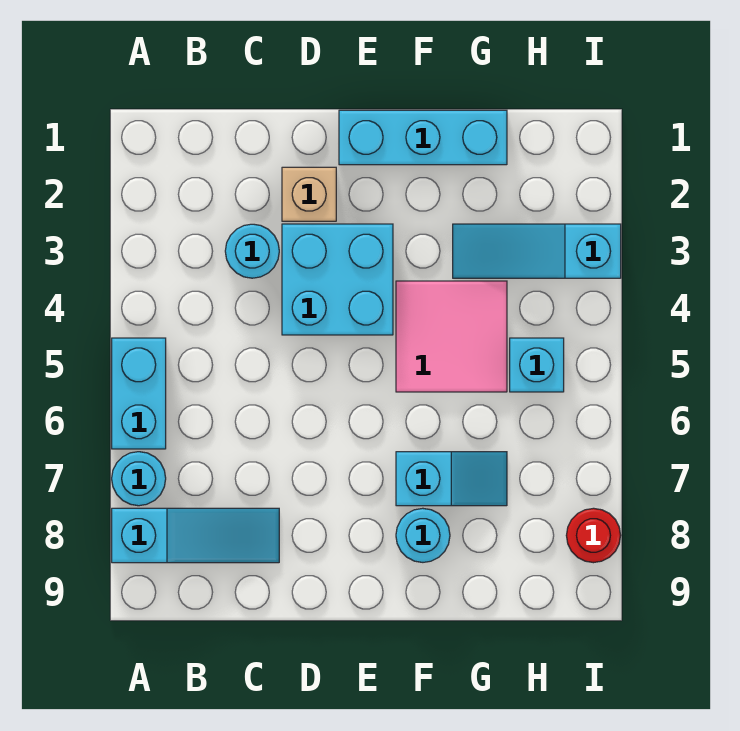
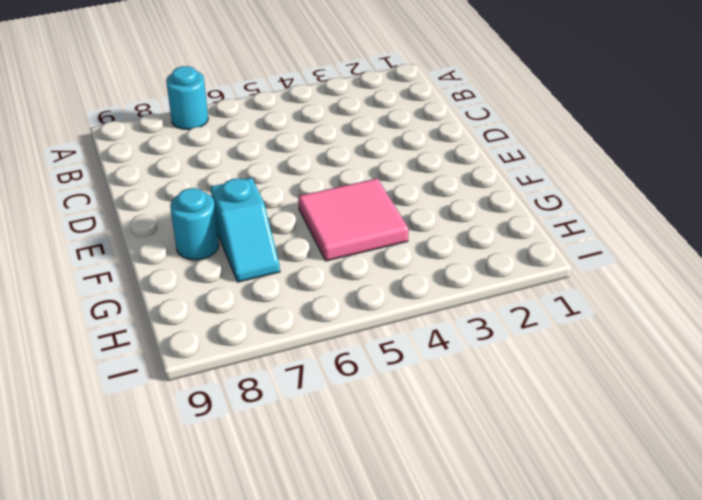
none -> cyan 1x2 brick [112,338,166,449]
none -> cyan 1x3 slope [112,508,279,563]
none -> cyan 1x1 round brick [225,224,279,278]

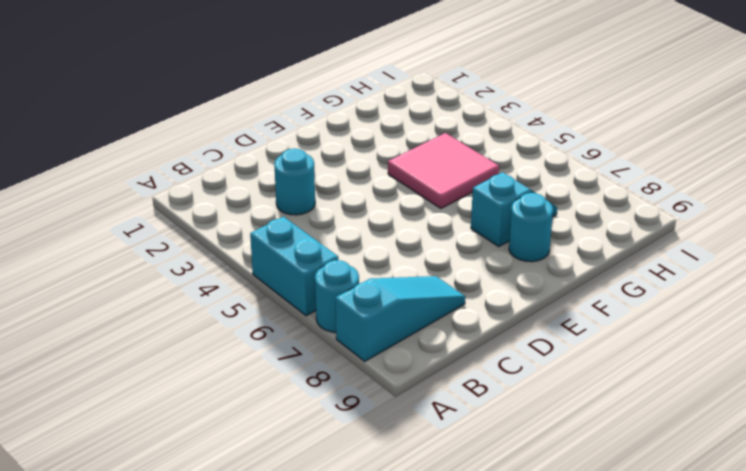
none -> tan 1x1 brick [282,167,336,221]
none -> cyan 2x2 brick [282,224,393,335]
none -> cyan 1x3 brick [339,110,507,165]

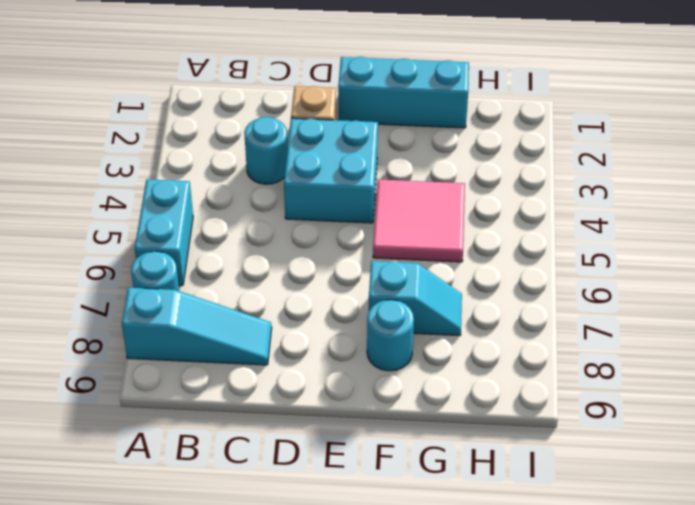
none -> cyan 1x3 slope [453,224,621,278]
none -> cyan 1x1 brick [510,338,564,392]
none -> red 1x1 round brick [566,508,621,563]

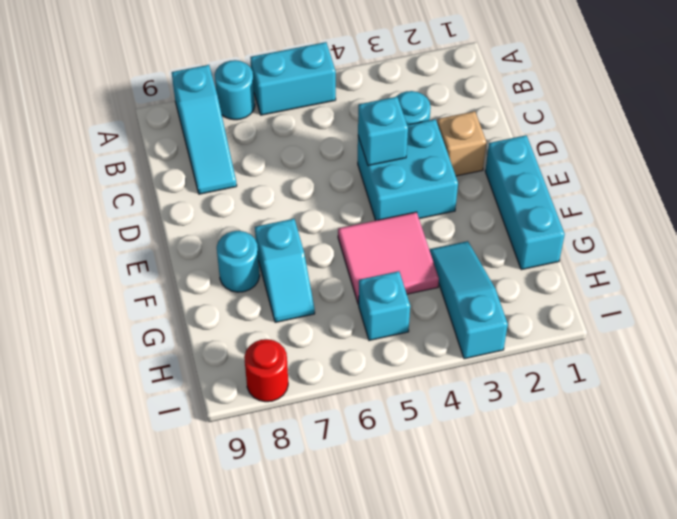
cyan 1x1 brick [358,97,408,166] -> none

